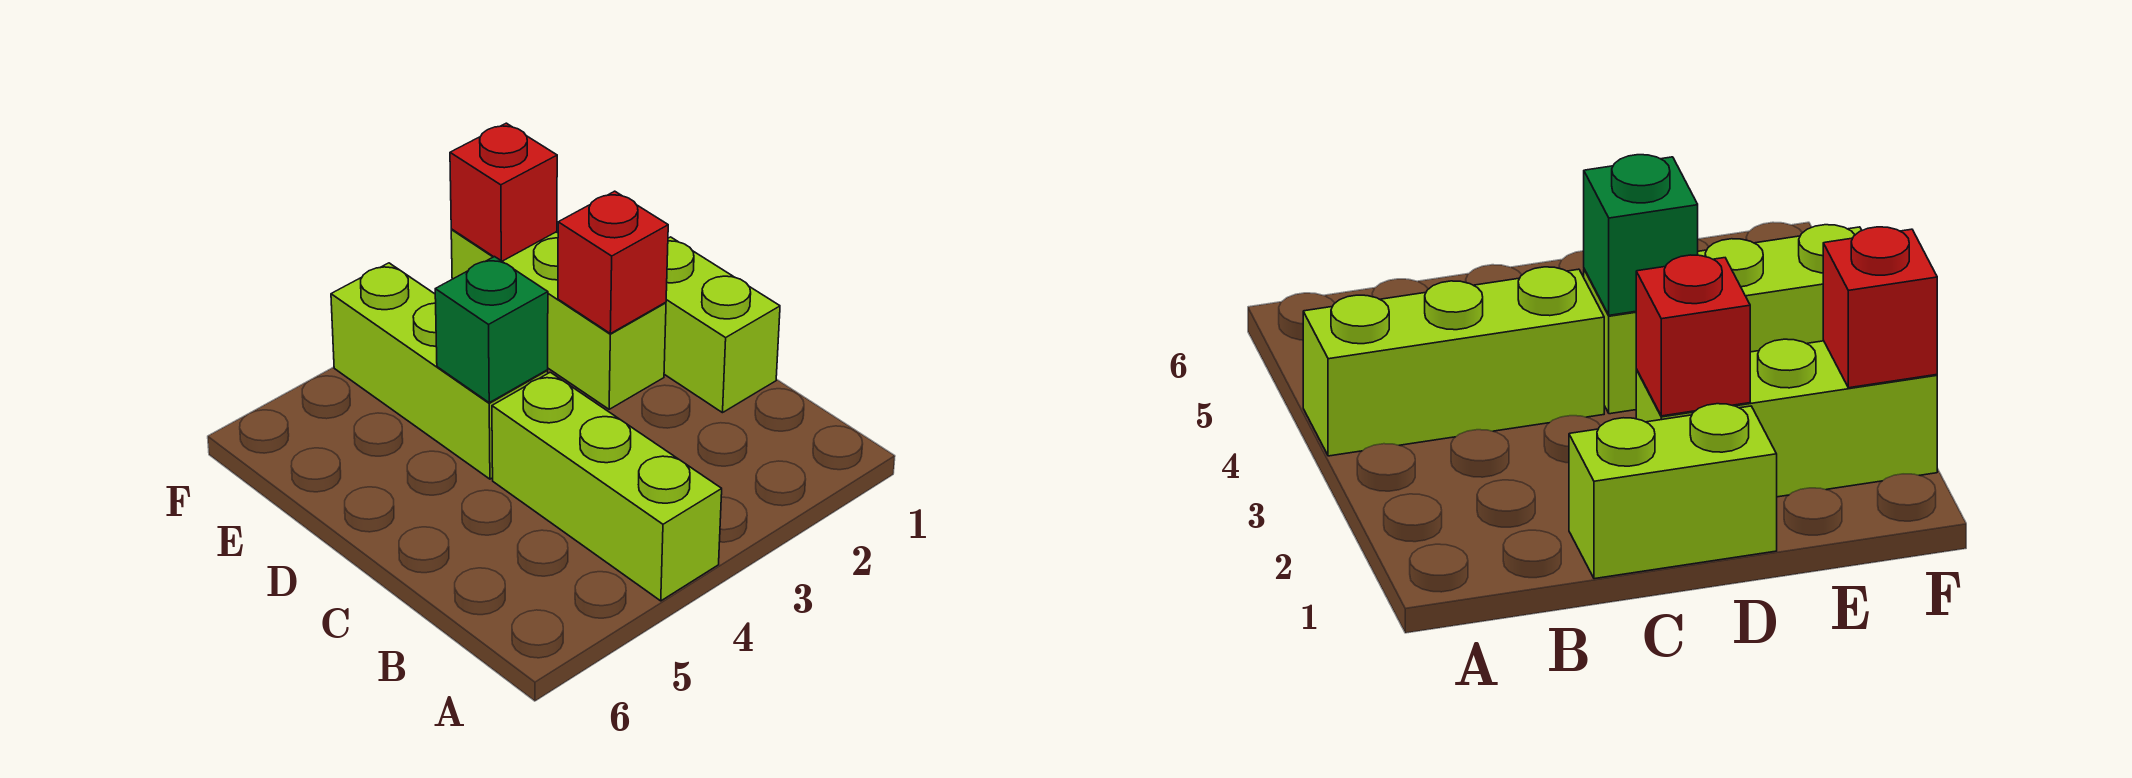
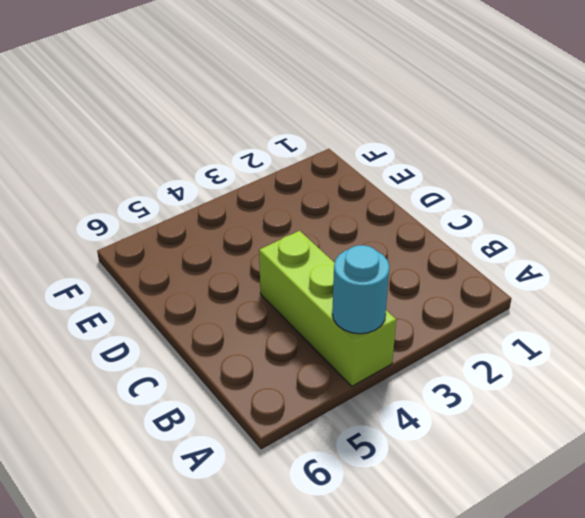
cyan 1x1 round brick [332,245,389,334] -> none
none -> lime 1x2 brick [664,237,780,413]
none -> lime 1x3 brick [451,230,666,409]

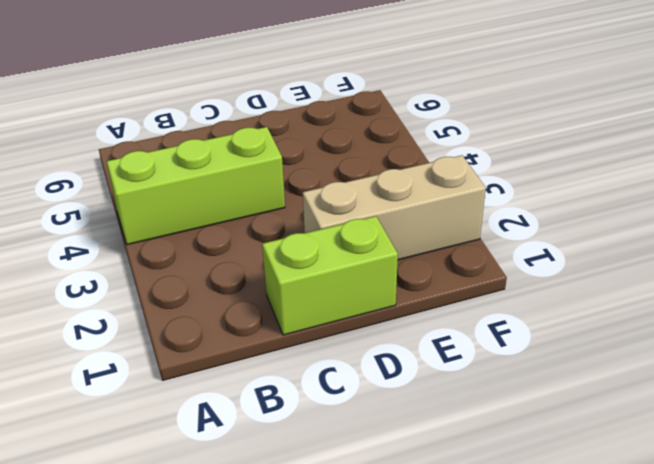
tan 1x3 brick [303,155,486,260] -> lime 1x3 brick [451,230,666,409]
none -> lime 1x3 brick [331,263,548,479]
none -> red 1x1 brick [558,191,668,334]

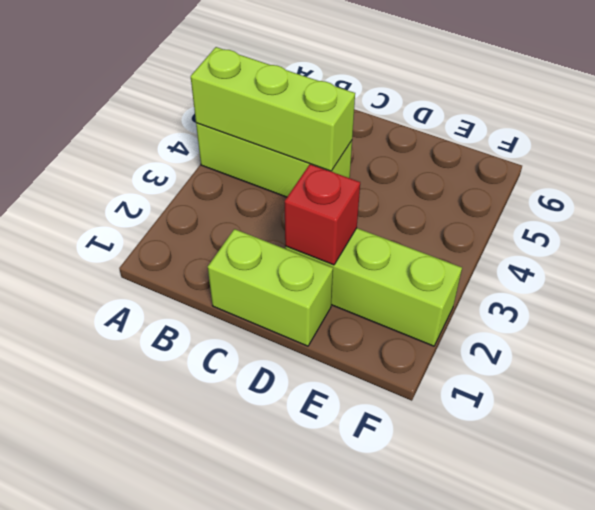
lime 1x3 brick [191,47,355,171] -> lime 1x3 brick moved to [331,263,548,479]
none -> green 1x1 brick [435,257,548,403]
none -> red 1x1 brick [450,123,557,261]

